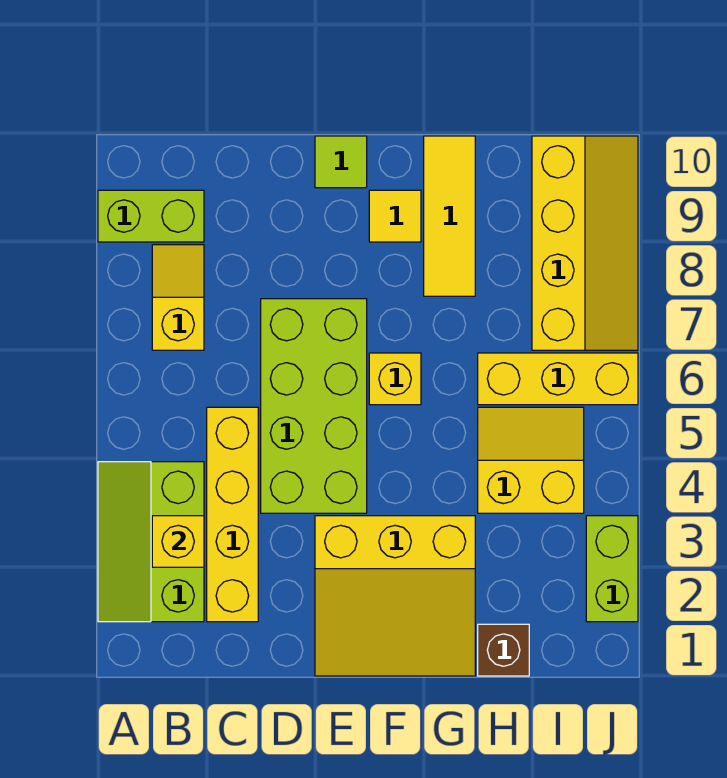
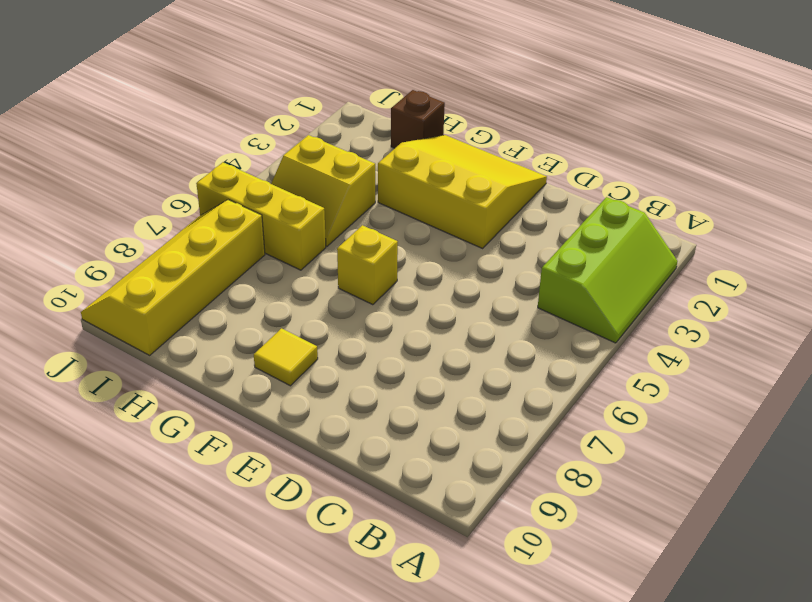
none -> lime 1x2 brick [98,190,204,242]
none -> yellow 1x2 slope [152,245,204,350]
none -> yellow 1x4 brick [207,407,258,622]

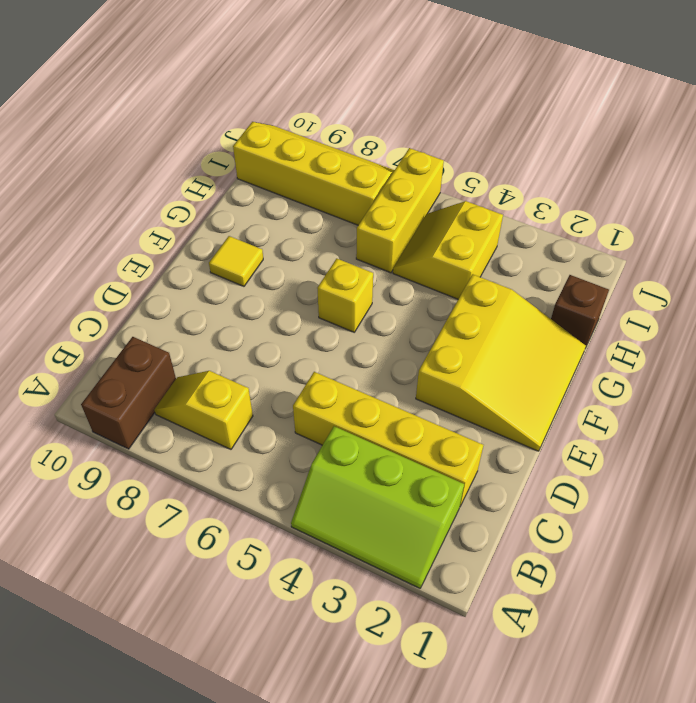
brown 1x2 brick [81,337,176,449] -> lime 1x2 brick [98,190,204,242]
none -> lime 2x4 brick [261,299,367,513]
none -> lime 1x1 tile [315,136,367,188]
none -> yellow 1x3 tile [424,136,475,296]

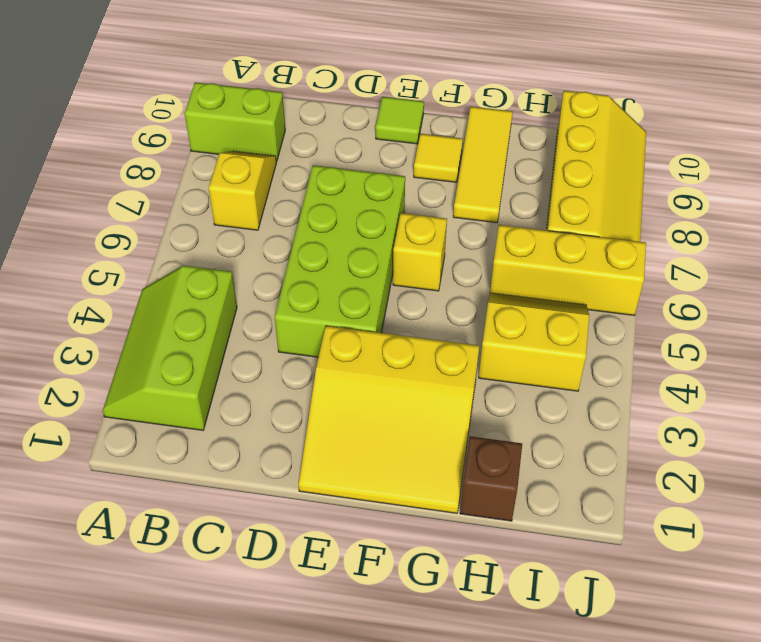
none -> yellow 1x4 brick [207,407,258,622]
none -> lime 1x2 brick [586,516,638,622]
none -> yellow 1x1 brick [152,516,204,567]

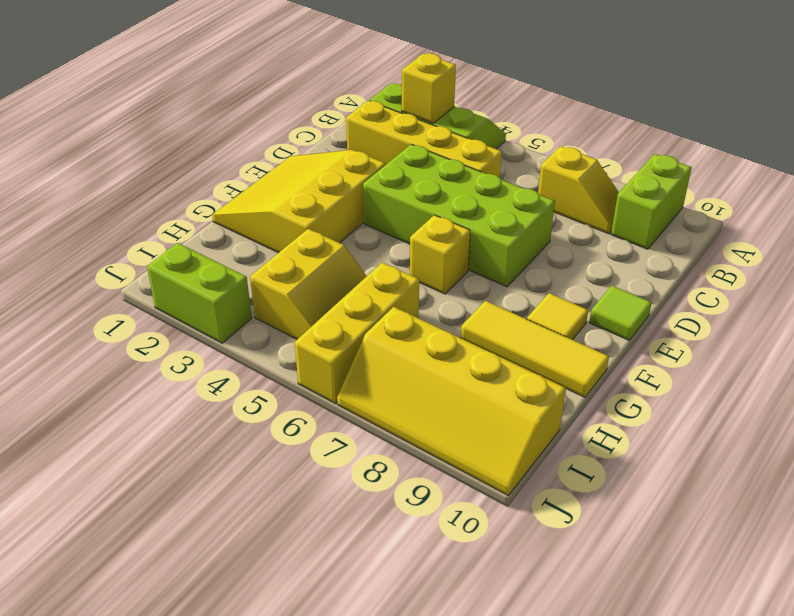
none -> brown 1x1 brick [478,624,529,676]

